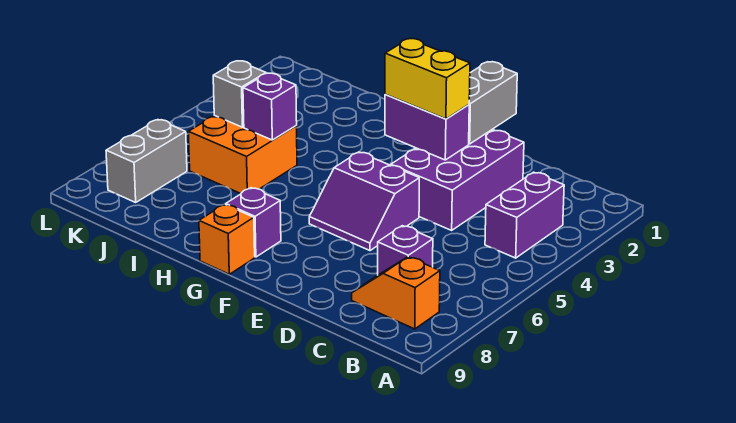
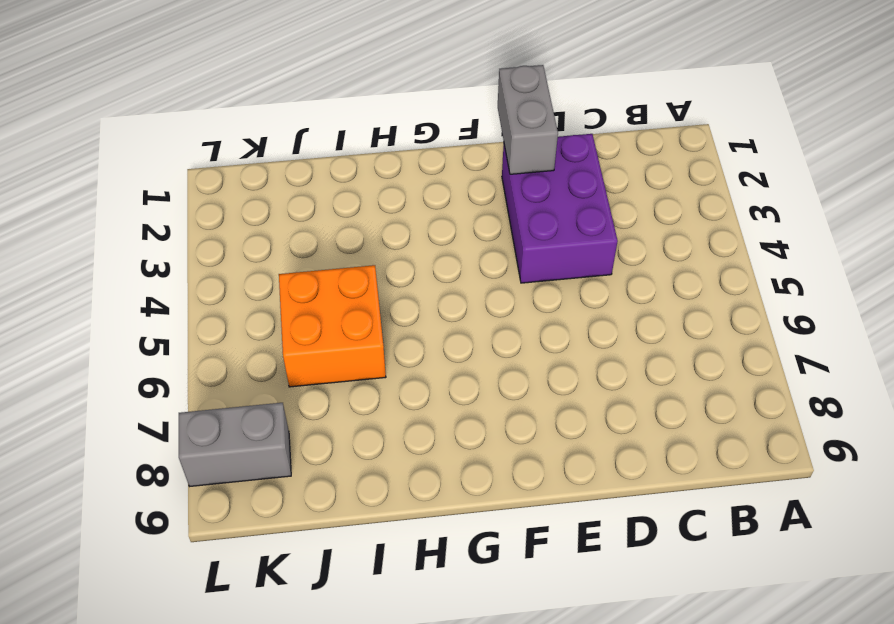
grey 1x2 brick [179,403,291,486] -> grey 1x2 brick turned to [106,120,187,202]
none -> purple 1x2 brick [485,172,564,258]
none -> orange 1x2 slope [352,257,440,329]
none -> purple 1x1 brick [378,226,433,275]

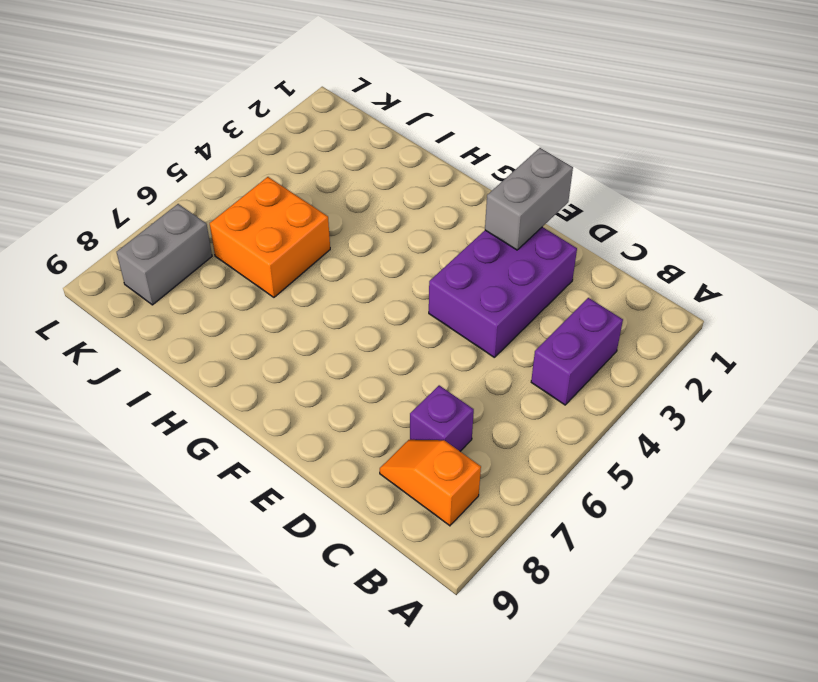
none -> purple 2x2 slope [309,152,419,251]
none -> purple 1x1 brick [226,188,281,257]
none -> orange 1x1 brick [199,204,255,274]

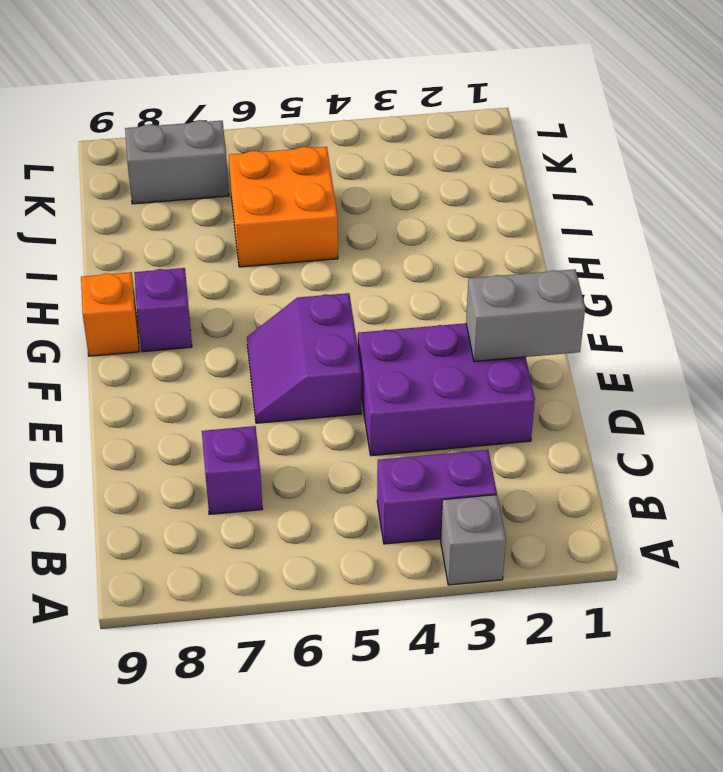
grey 1x1 brick [441,495,506,585] -> grey 1x1 brick moved to [213,61,266,127]
none -> orange 1x2 slope [352,257,440,329]
none -> purple 1x2 brick [385,94,469,160]
none -> purple 1x1 brick [243,73,297,140]

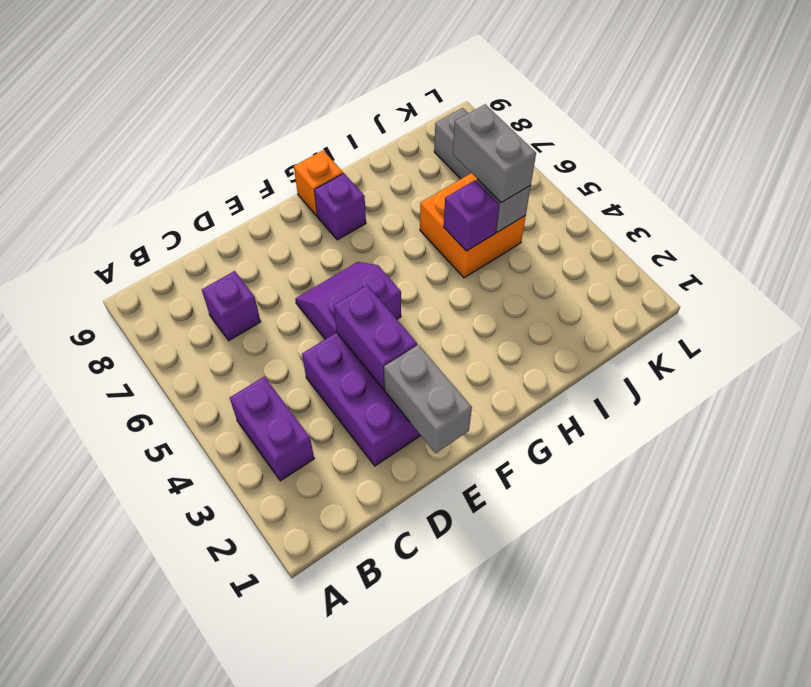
purple 1x2 brick [334,285,417,390] -> purple 1x2 brick turned to [385,94,469,160]
grey 1x2 brick [453,104,536,203] -> none
none -> orange 1x2 slope [352,257,440,329]
none -> yellow 1x2 brick [385,39,470,119]

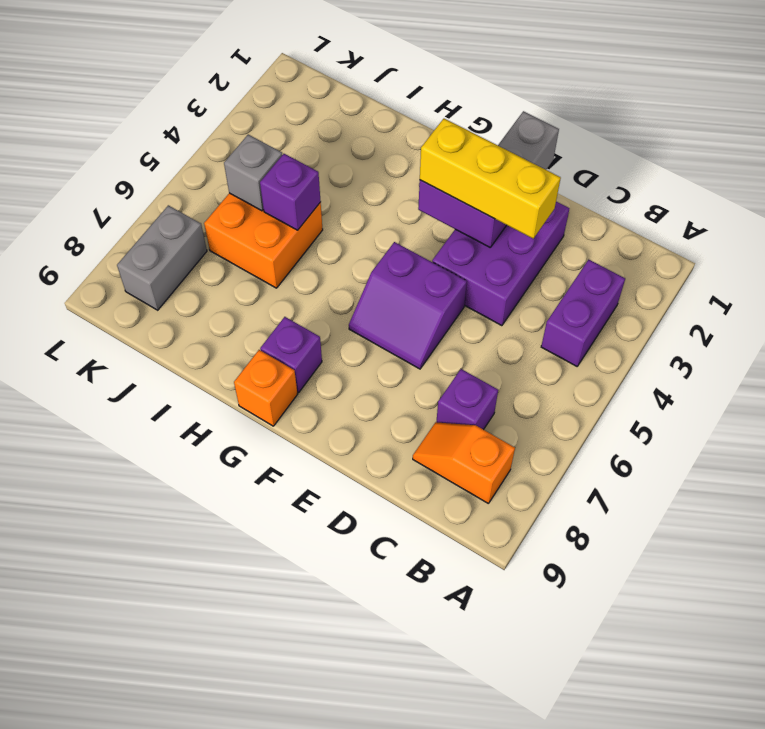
yellow 1x3 brick [420,119,561,239] -> yellow 1x2 brick [385,39,470,119]

